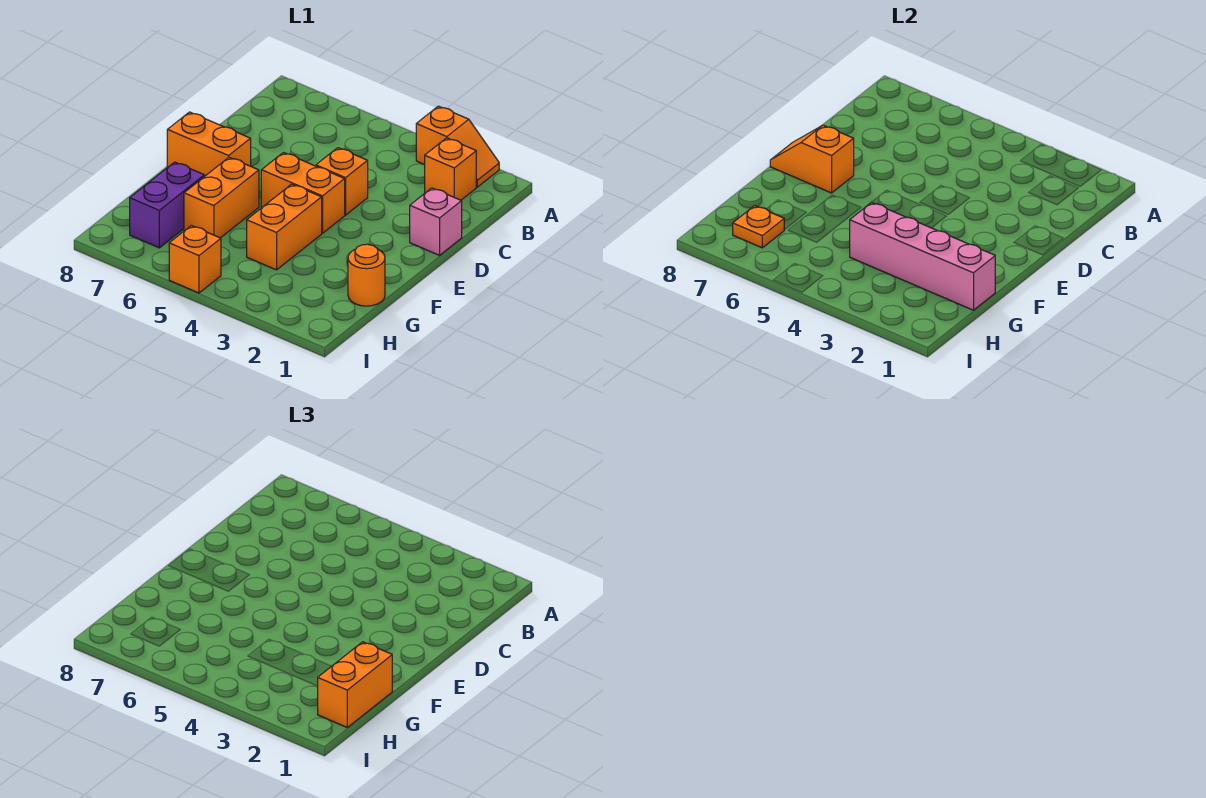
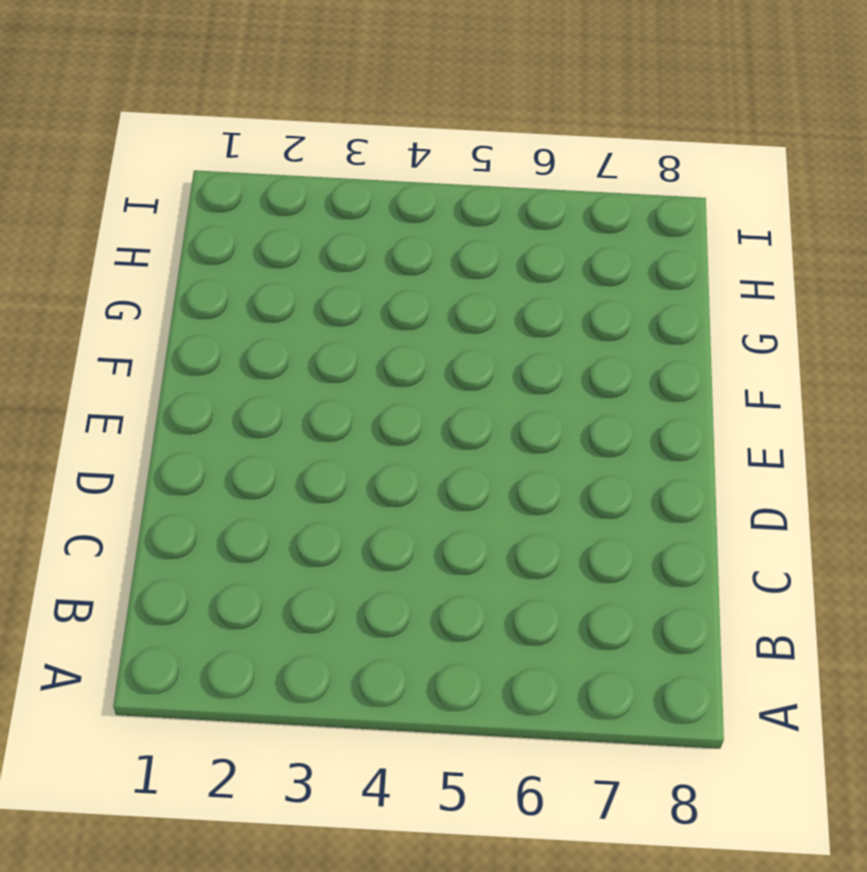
none -> orange 1x2 slope [416,106,499,187]
none -> orange 1x1 brick [425,138,476,200]
none -> pink 1x1 brick [410,188,462,255]

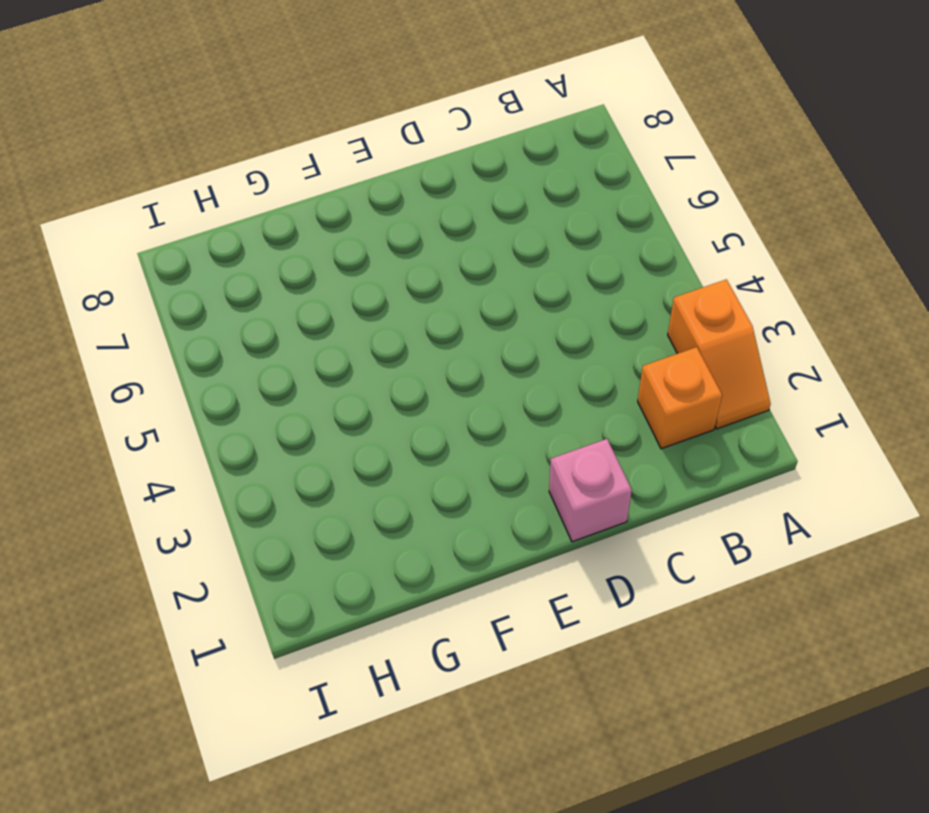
none -> orange 1x1 brick [316,148,368,215]
none -> orange 1x2 brick [261,153,345,233]
none -> orange 1x2 brick [167,112,251,177]

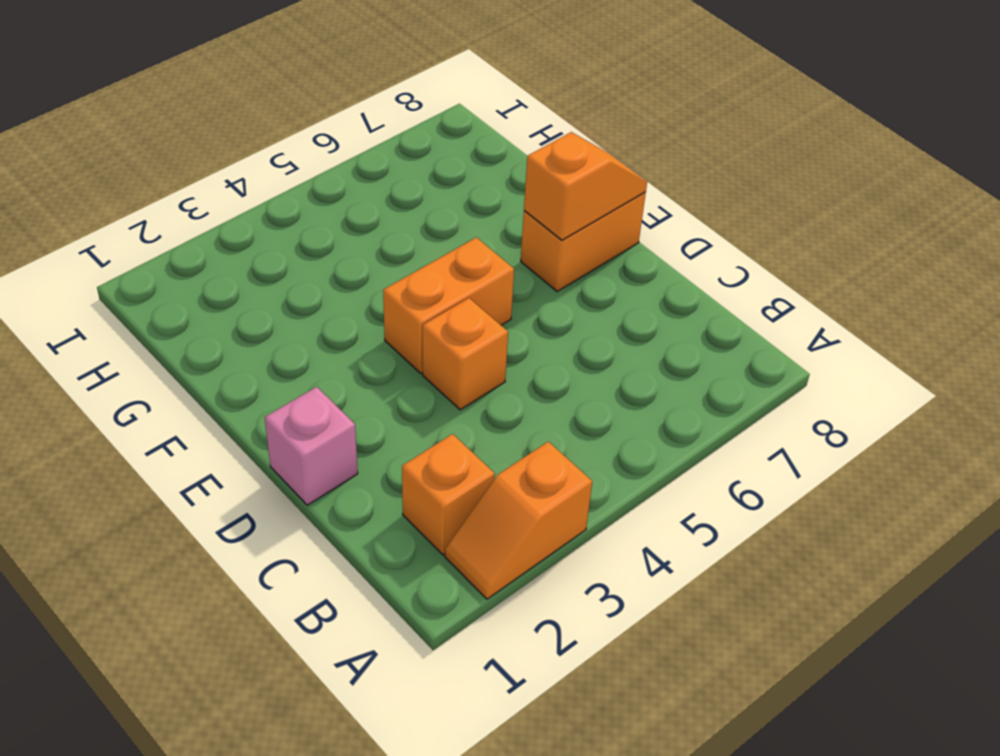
none -> orange 1x2 brick [247,184,322,270]
none -> orange 1x2 brick [184,157,259,238]
none -> orange 1x1 round brick [348,244,385,306]

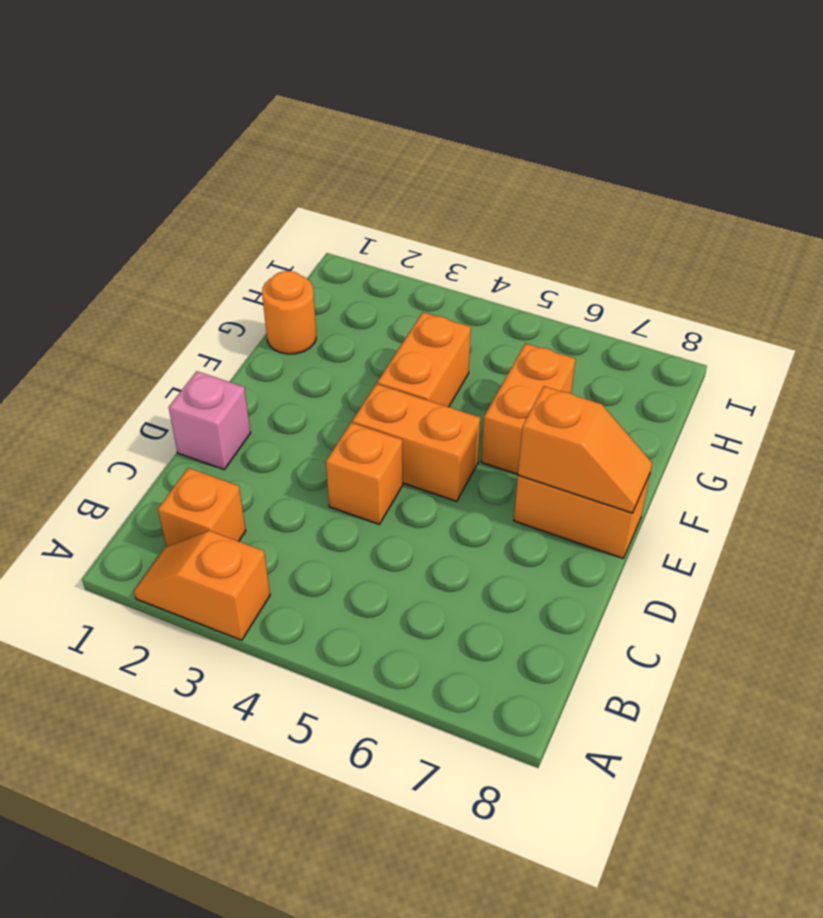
none -> purple 1x2 brick [130,162,204,248]
none -> orange 1x1 brick [169,226,221,293]
none -> pink 1x4 brick [850,202,995,310]

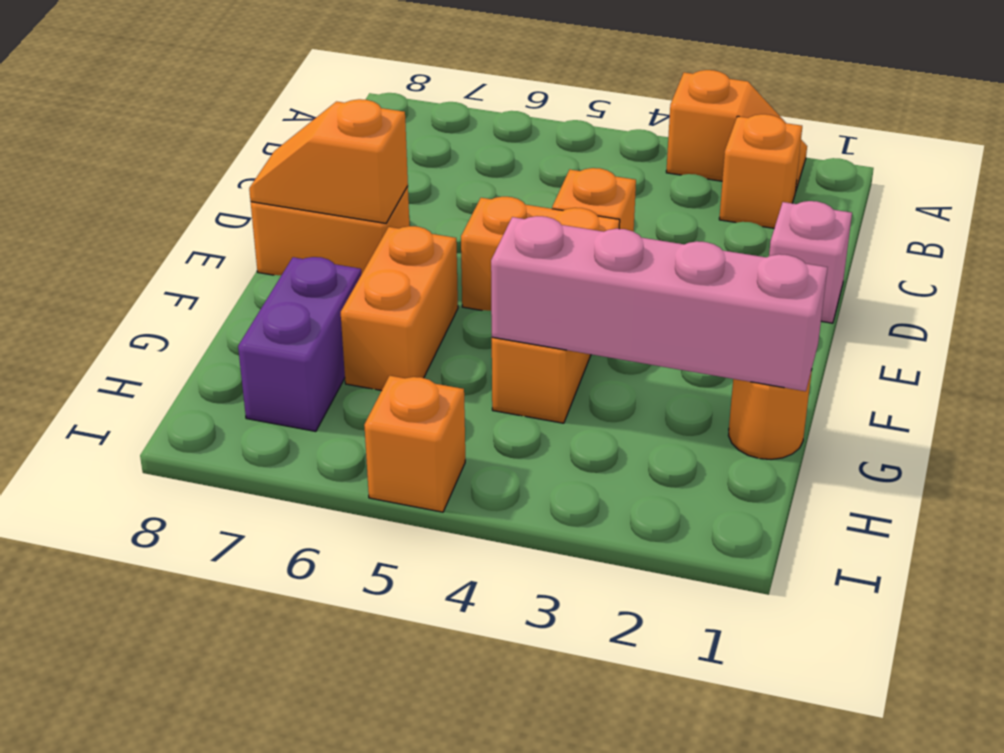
none -> orange 1x1 plate [733,206,784,248]
none -> orange 1x2 brick [318,642,392,727]

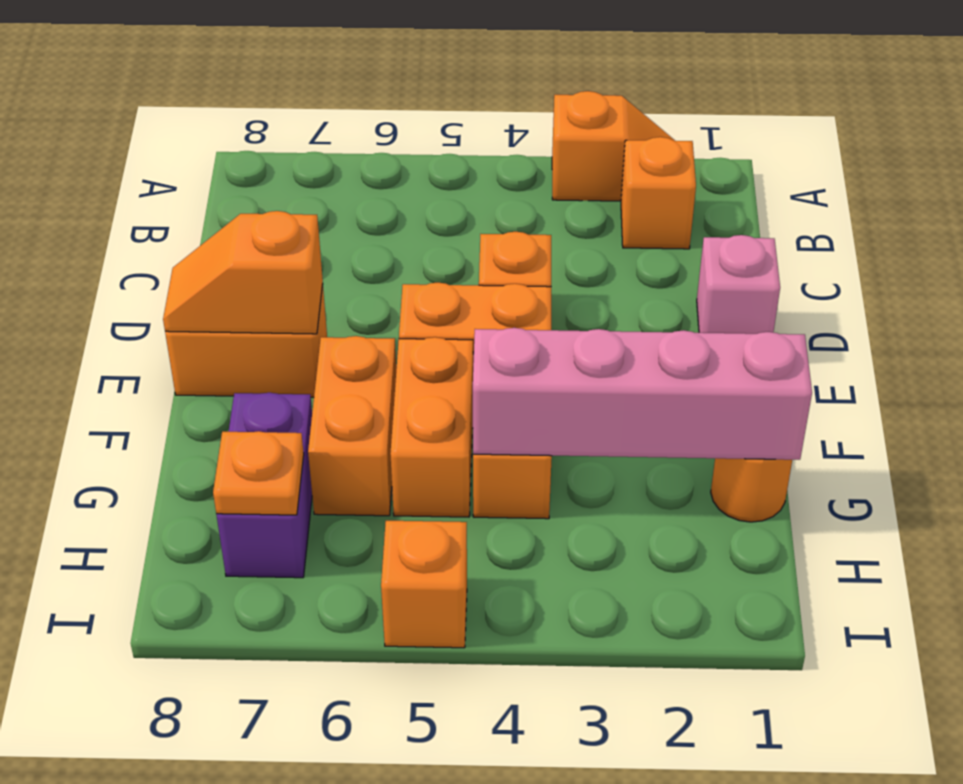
orange 1x2 brick [390,337,473,517] -> orange 1x2 brick moved to [318,642,392,727]

